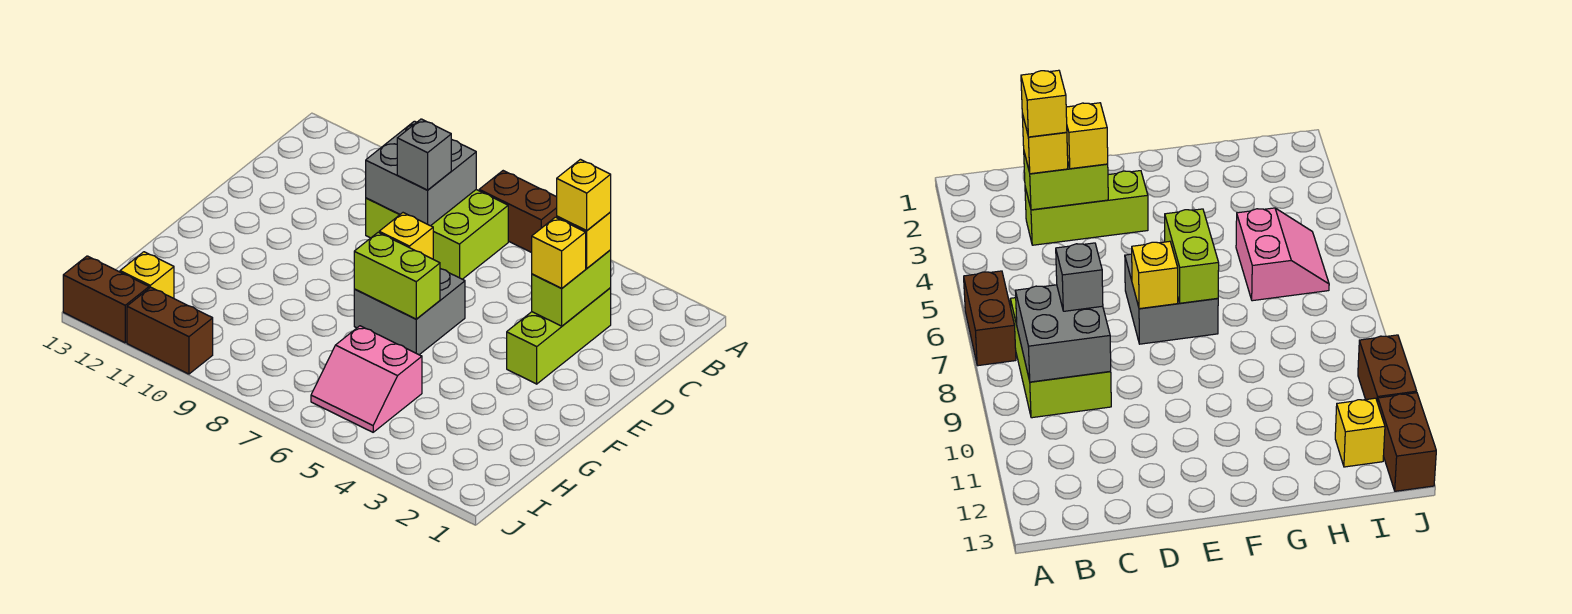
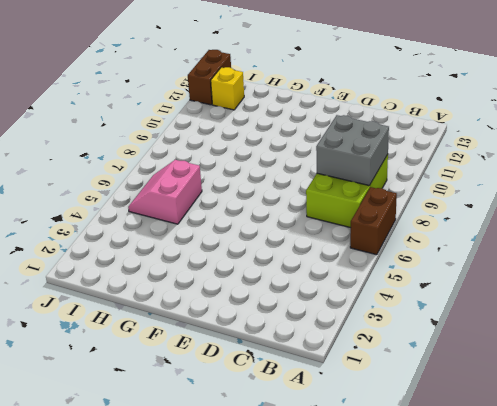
none -> lime 1x3 brick [507,288,611,384]
none -> grey 2x2 brick [354,269,465,355]
none -> brown 1x2 brick [127,287,213,374]

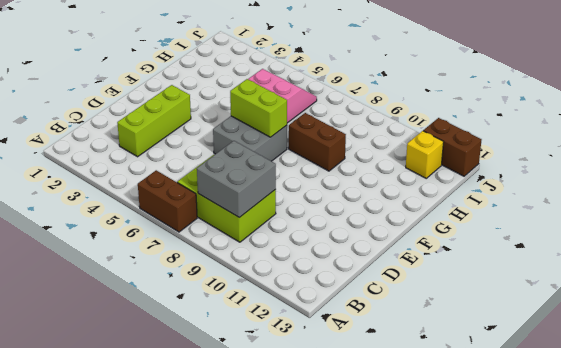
brown 1x2 brick [289,113,346,171] -> brown 1x2 brick moved to [127,287,213,374]
none -> lime 1x2 brick [532,250,611,326]
none -> yellow 1x1 brick [379,213,433,259]
none -> yellow 1x1 brick [557,212,611,268]

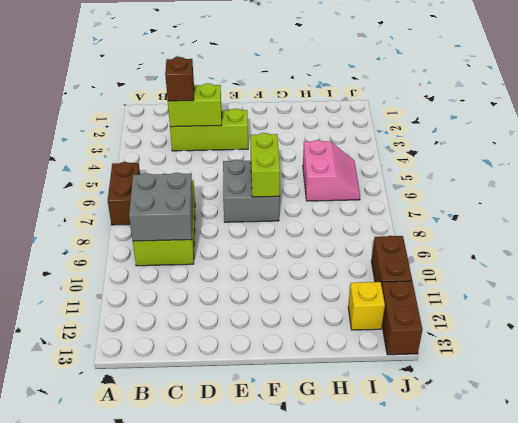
brown 1x1 brick [165,57,194,101] -> yellow 1x1 brick [557,212,611,268]
none -> yellow 1x1 brick [379,213,433,259]
none -> grey 1x1 brick [397,119,451,190]
none -> yellow 1x1 brick [532,217,586,288]

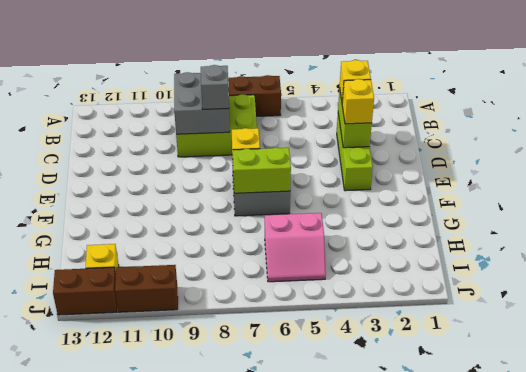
none -> yellow 1x1 brick [557,159,611,231]

